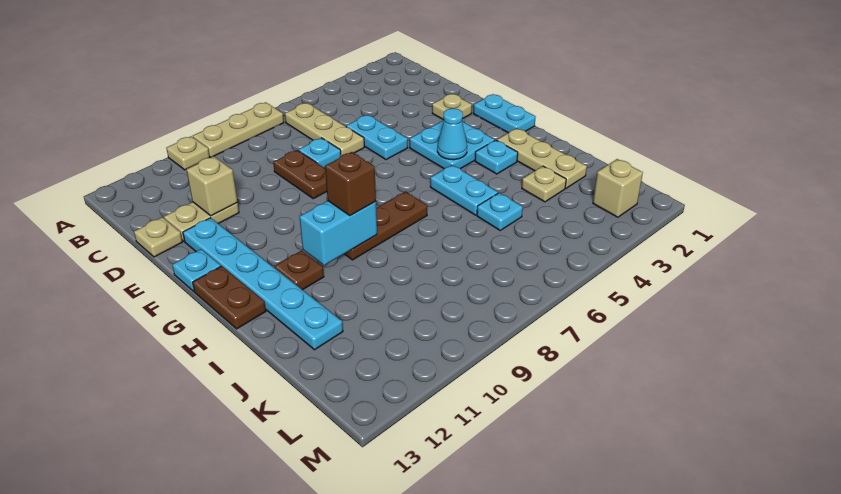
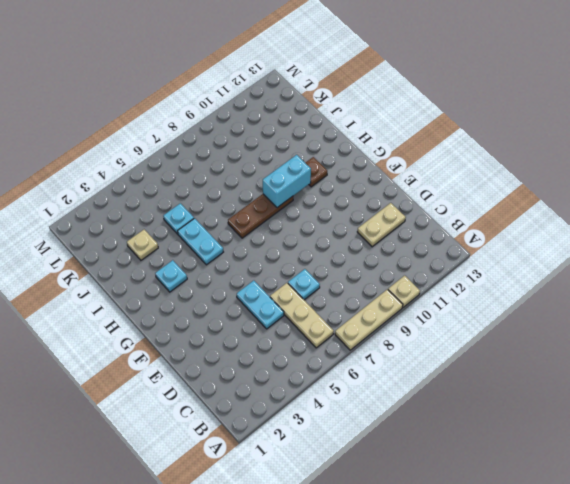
none -> brown 1x2 plate [273,150,327,199]
none -> tan 1x1 plate [134,217,182,257]
none -> tan 1x1 plate [432,94,472,120]

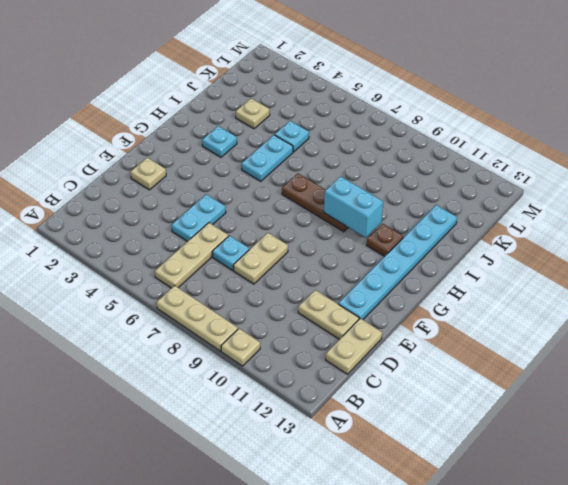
tan 1x2 plate [326,318,382,374] -> tan 1x1 plate [134,217,182,257]
tan 1x2 plate [233,233,288,284] -> brown 1x2 plate [273,150,327,199]
none -> cyan 1x2 plate [473,94,536,133]
none -> cyan 2x2 plate [410,120,495,169]
none -> cyan 1x1 plate [172,249,221,291]

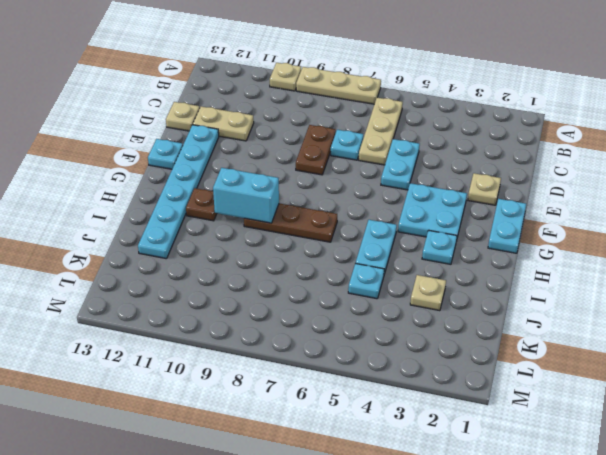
none -> brown 1x2 plate [193,266,266,329]
none -> tan 1x3 plate [497,128,587,188]
none -> tan 1x1 brick [593,159,643,217]

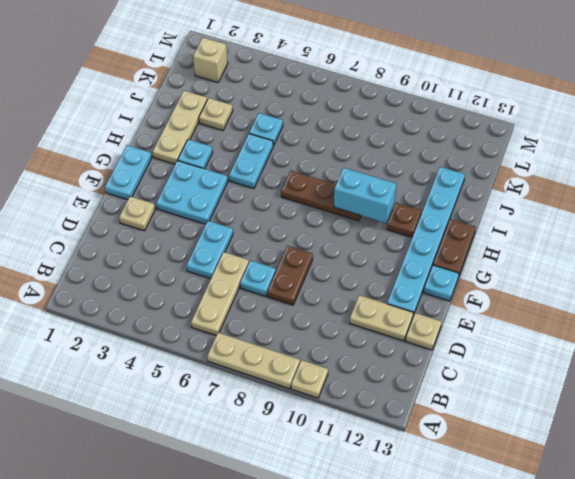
none -> tan 1x1 brick [186,156,237,216]
none -> cyan 1x1 cone [437,109,467,160]
none -> brown 1x1 brick [325,152,376,216]

